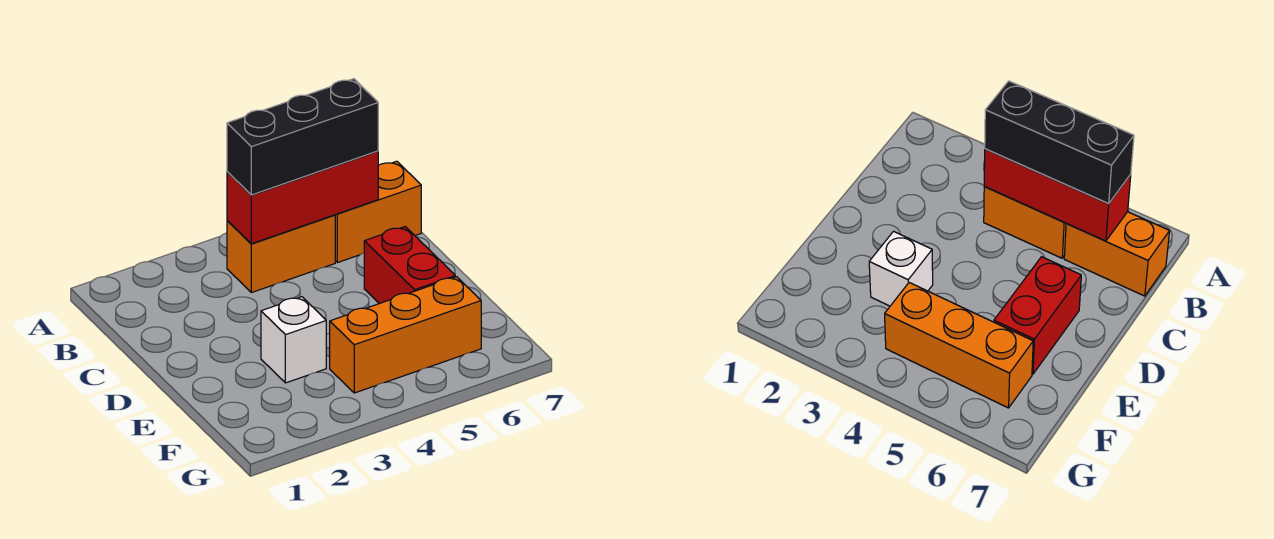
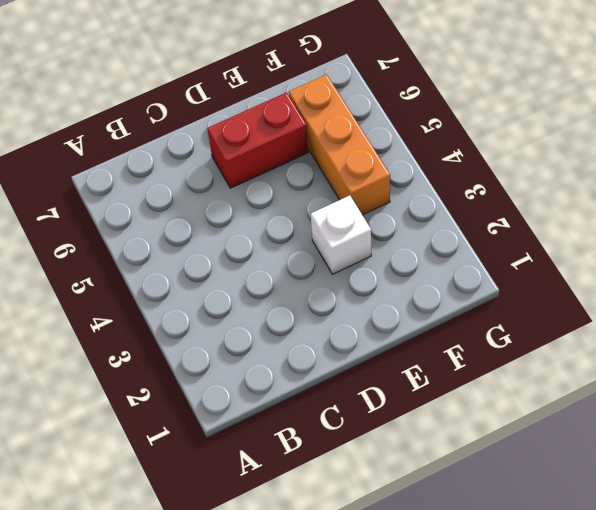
none -> orange 1x2 brick [227,215,335,293]
none -> orange 1x2 brick [335,161,421,263]

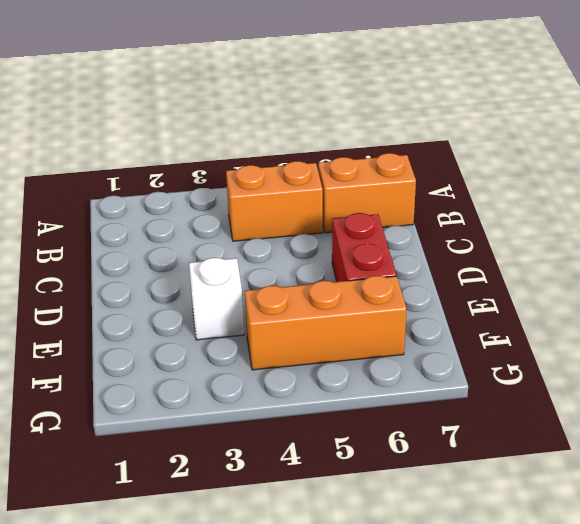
none -> red 1x3 brick [227,151,378,244]
none -> black 1x3 brick [227,79,378,195]

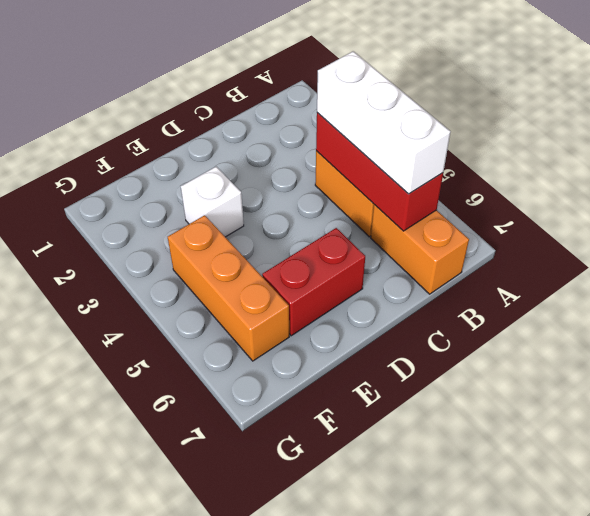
white 1x3 brick [317,51,450,194] -> black 1x3 brick [227,79,378,195]

